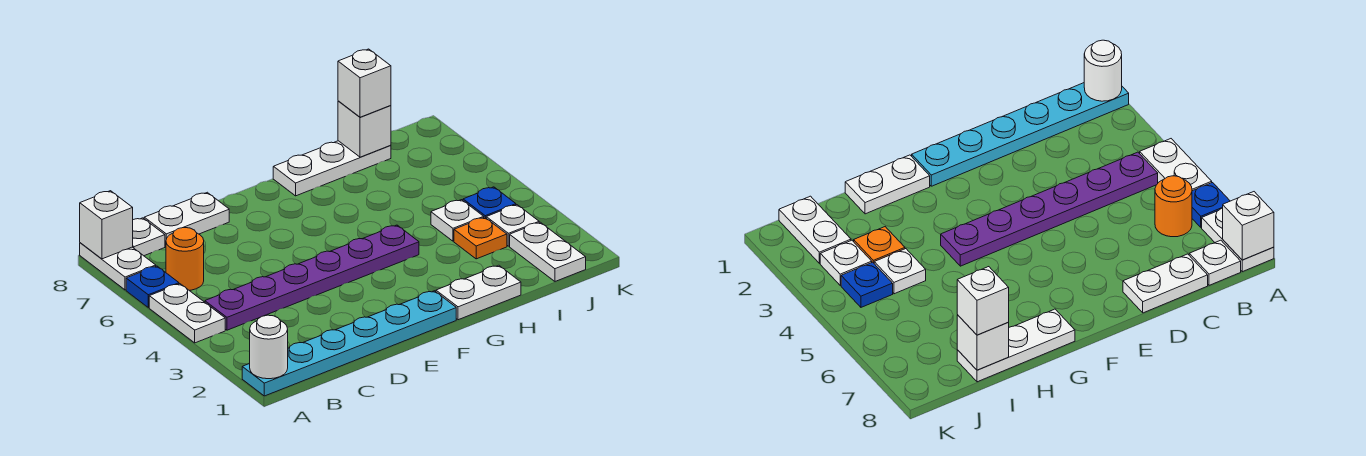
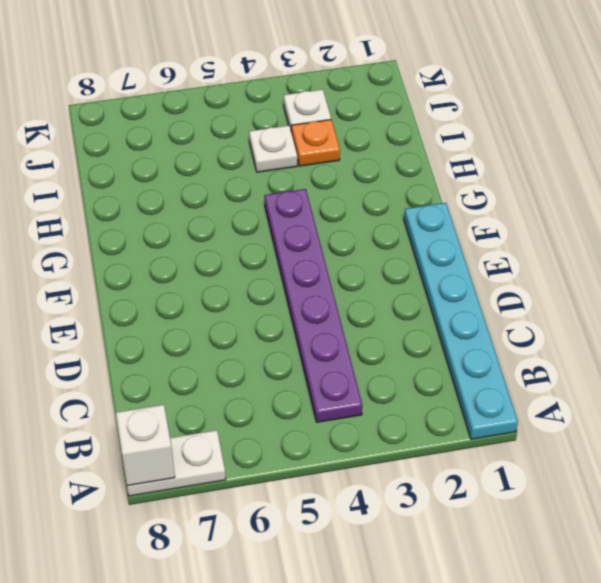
none -> white 1x2 plate [149,284,225,343]
none -> blue 1x1 plate [126,266,179,308]
none -> orange 1x1 round brick [166,227,204,291]

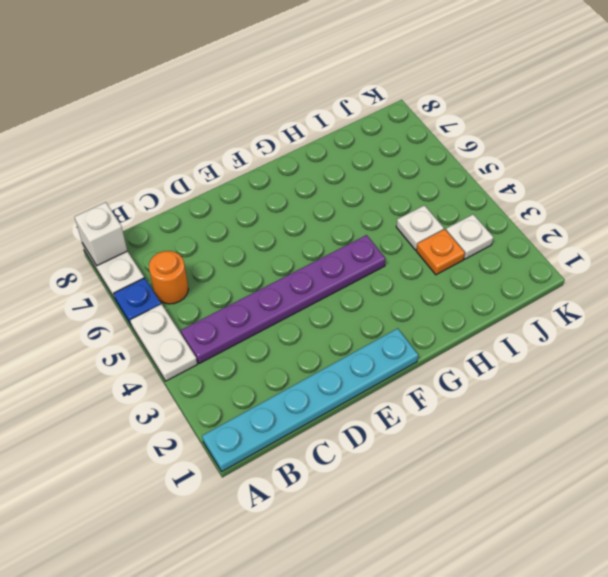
none -> white 1x1 plate [133,218,165,256]
none -> white 1x2 plate [144,192,229,246]
none -> white 1x2 plate [436,265,521,320]

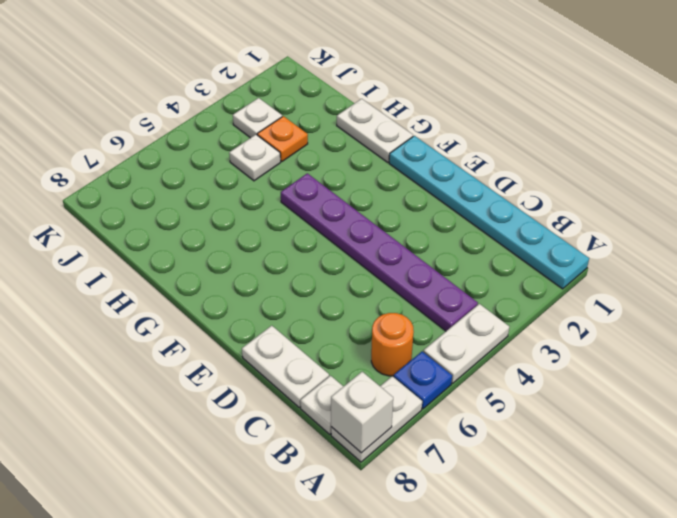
none -> white 1x3 plate [273,141,391,196]
none -> white 1x2 plate [510,222,586,281]
none -> blue 1x1 plate [463,187,516,218]

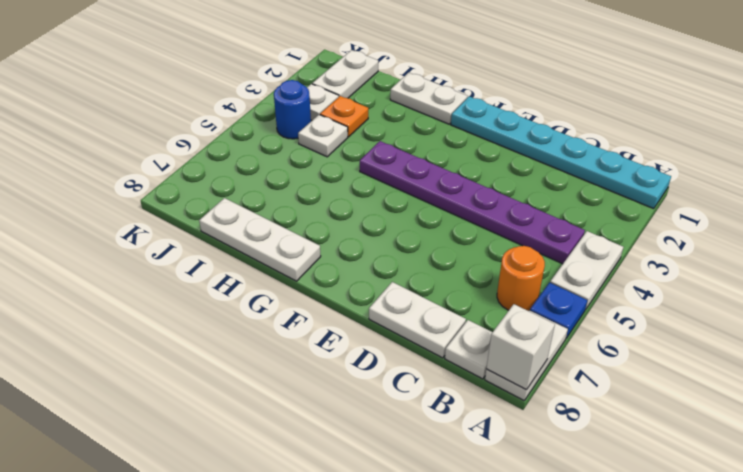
blue 1x1 round brick [274,80,311,139] -> blue 1x1 plate [463,187,516,218]
none -> white 1x1 round brick [249,315,288,379]
none -> white 1x1 brick [338,101,391,157]
none -> white 1x1 brick [338,49,391,117]

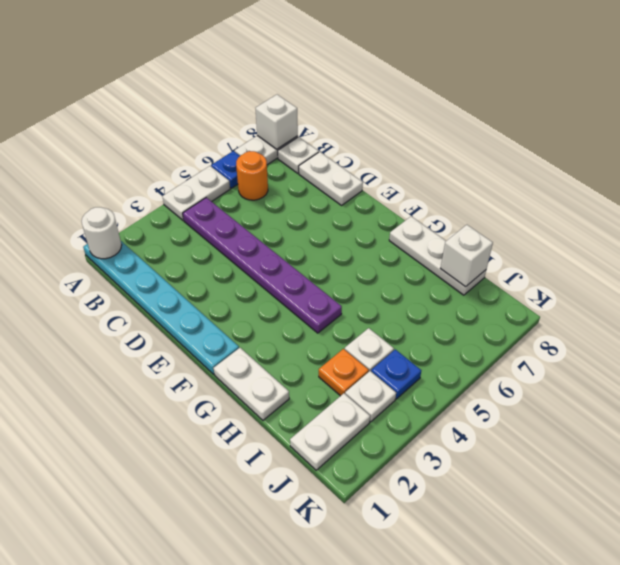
none -> white 1x1 brick [338,49,391,117]

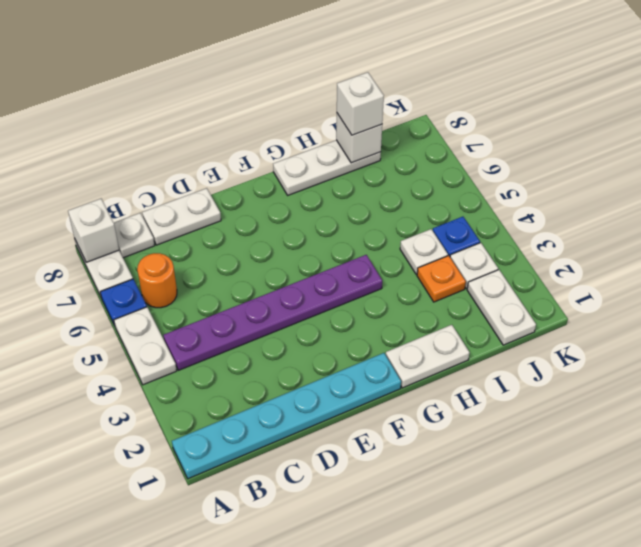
none -> white 1x1 round brick [249,315,288,379]

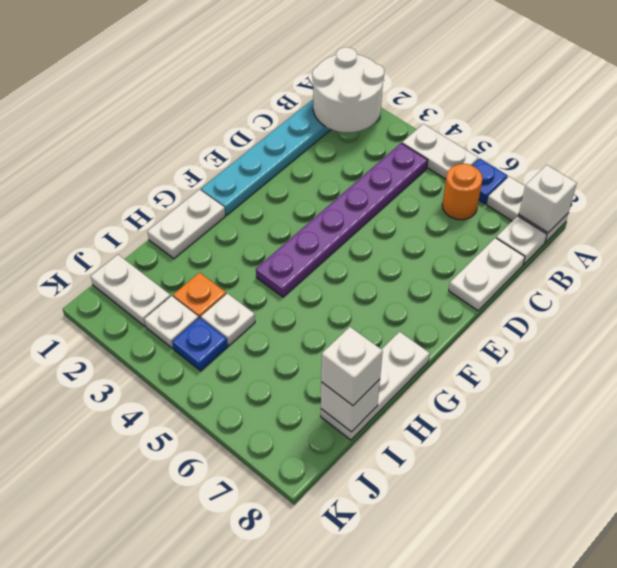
white 2x2 round brick [312,47,384,132] -> white 1x1 round brick [249,315,288,379]

